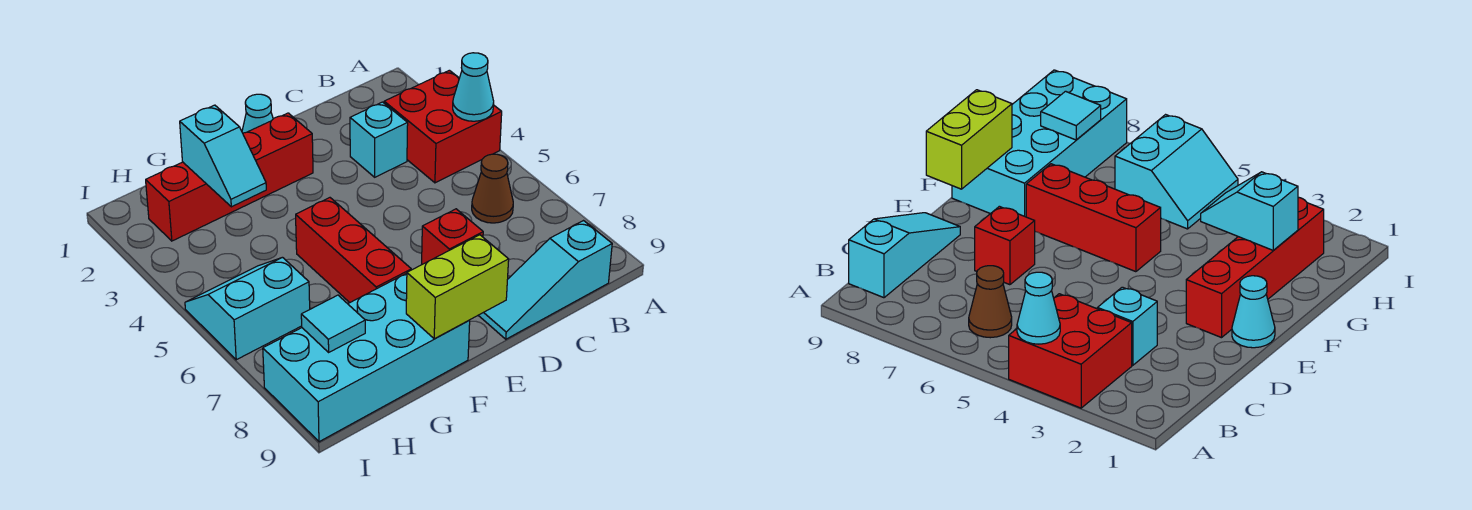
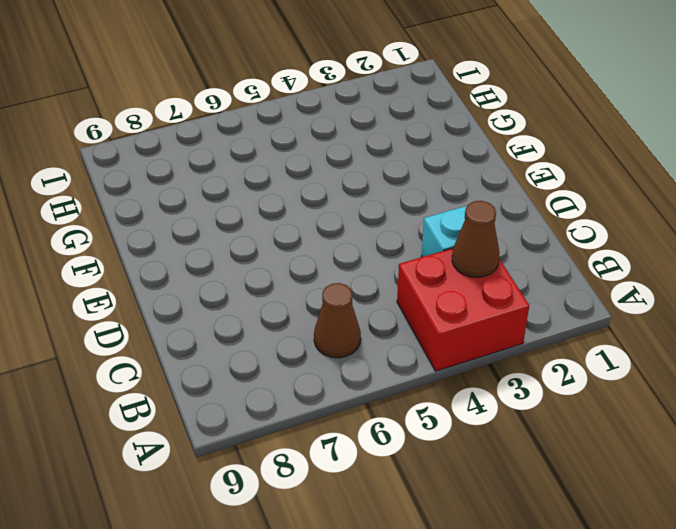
brown 1x1 cone [452,201,499,277] -> none
none -> cyan 1x3 slope [478,221,612,339]
none -> red 1x1 brick [422,209,483,264]
none -> cyan 1x1 cone [242,94,273,133]

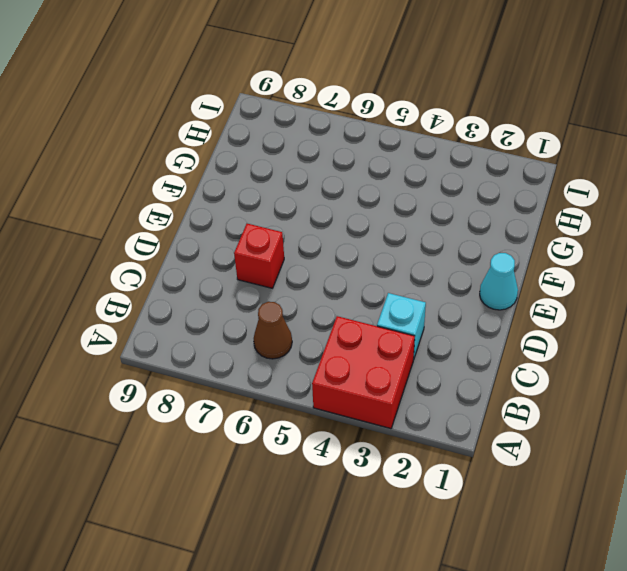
none -> cyan 1x3 slope [478,221,612,339]
none -> red 1x4 brick [146,113,313,241]
none -> red 1x3 brick [296,198,411,303]

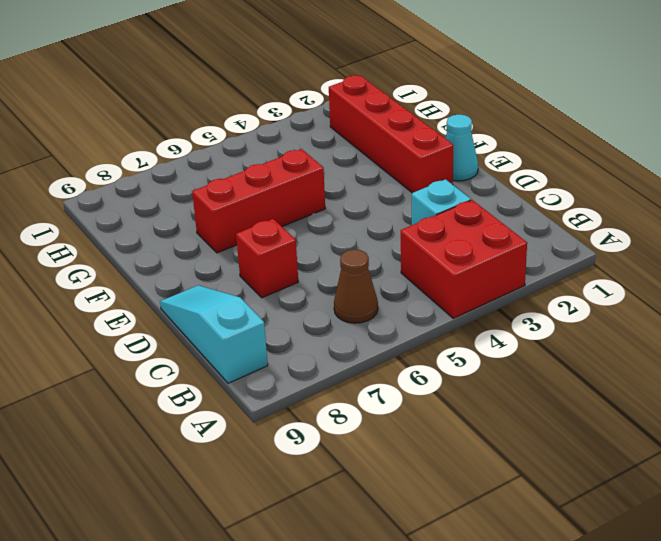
none -> cyan 2x4 brick [263,273,470,442]
none -> cyan 2x2 slope [185,257,310,360]
none -> cyan 1x1 cone [453,53,494,121]

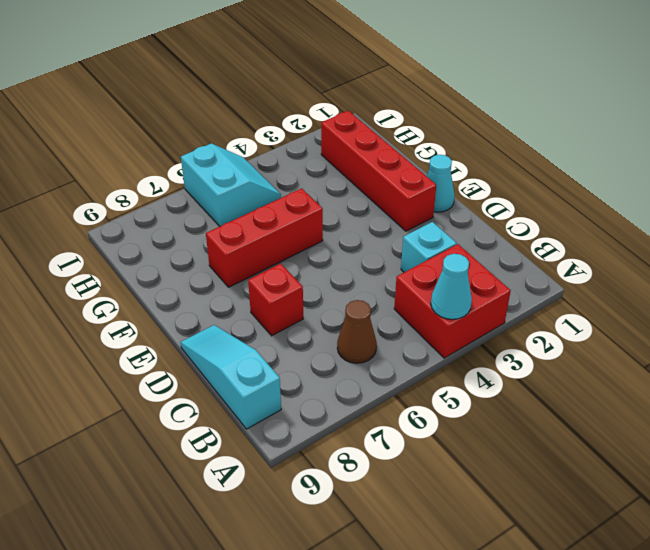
none -> cyan 2x4 brick [263,273,470,442]
none -> lime 1x2 brick [406,235,509,339]
none -> cyan 1x2 slope [180,105,266,207]

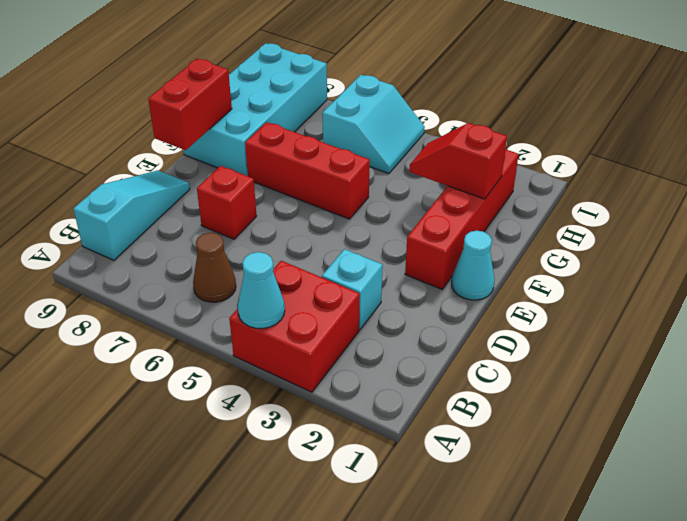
red 1x2 brick [148,59,232,150] -> lime 1x2 brick [406,235,509,339]
red 1x2 slope [409,123,507,199] -> cyan 1x2 slope [180,105,266,207]
none -> cyan 1x1 tile [301,295,365,352]

